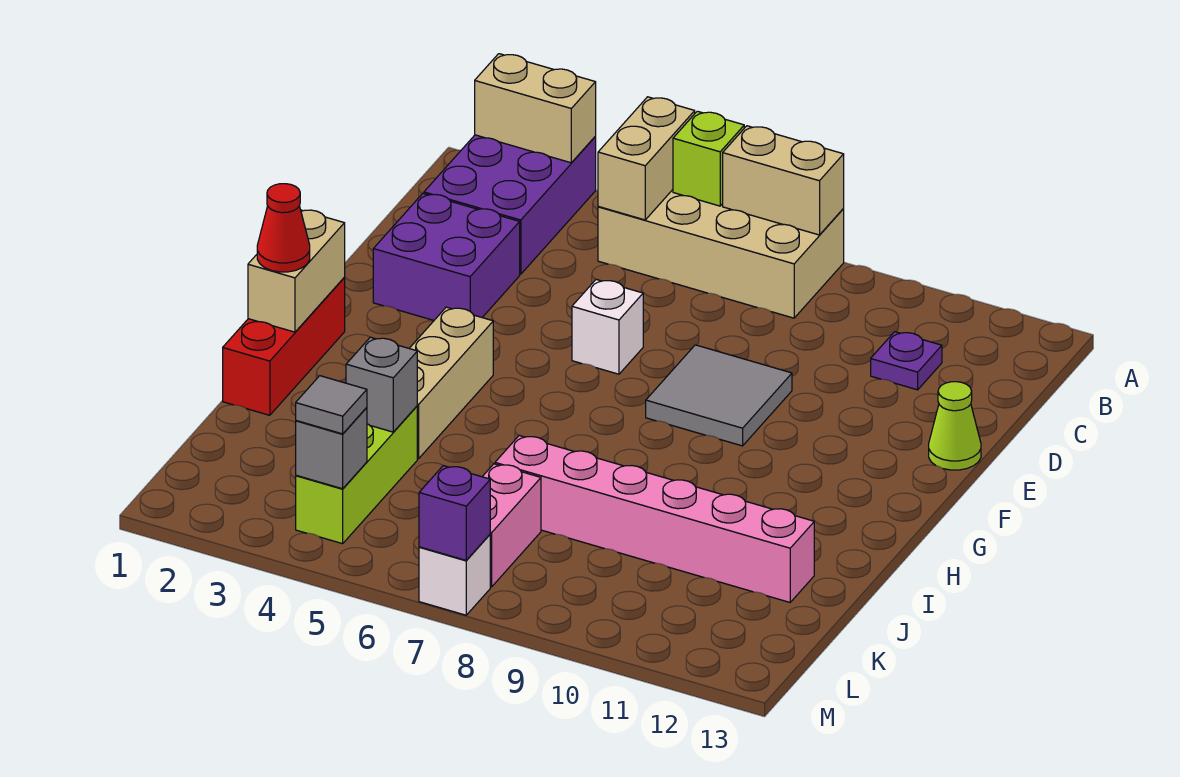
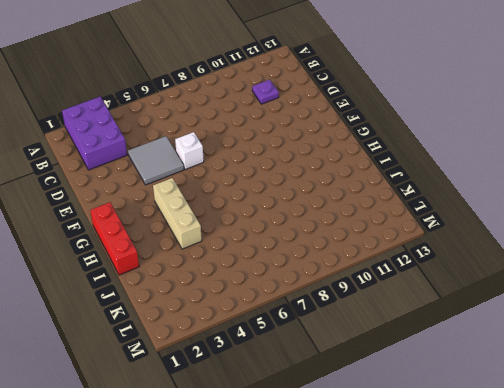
grey 2x2 tile [128,136,184,185] -> grey 2x2 tile moved to [646,345,792,446]
none -> tan 2x4 brick [598,190,844,318]
none -> purple 2x2 brick [373,194,520,320]
none -> lime 1x1 cone [929,382,981,470]

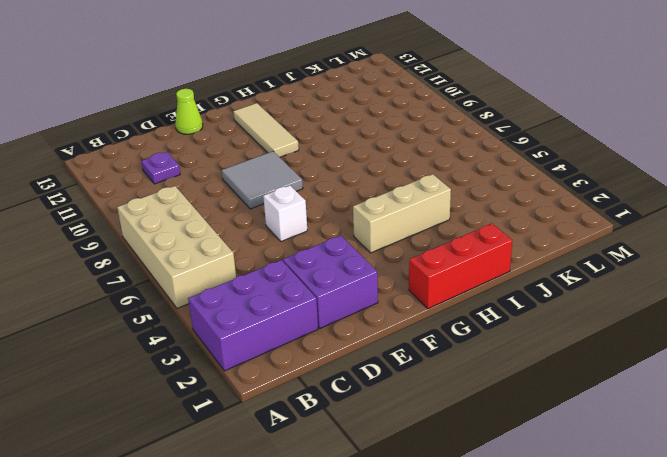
tan 1x3 tile [233,103,299,157] -> none
none -> lime 1x3 brick [296,406,417,544]
none -> pink 1x6 brick [495,436,814,602]
none -> pink 1x2 brick [482,464,541,587]

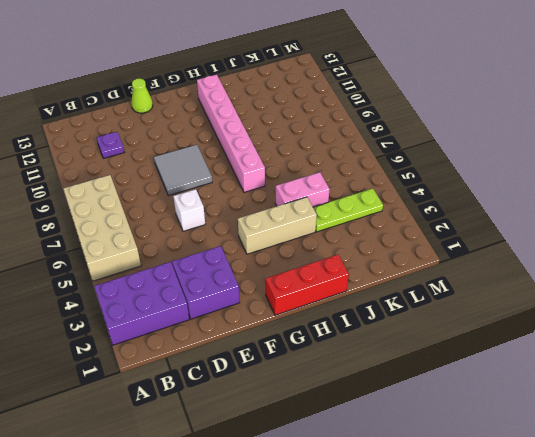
pink 1x6 brick [197,75,265,192] -> pink 1x6 brick moved to [495,436,814,602]
pink 1x2 brick [275,172,330,207] -> pink 1x2 brick moved to [482,464,541,587]
lime 1x3 plate [313,189,383,232] -> lime 1x3 brick [296,406,417,544]
none -> white 1x1 brick [419,535,490,615]
none -> tan 1x2 brick [475,54,596,163]
none -> tan 1x2 brick [598,97,695,220]

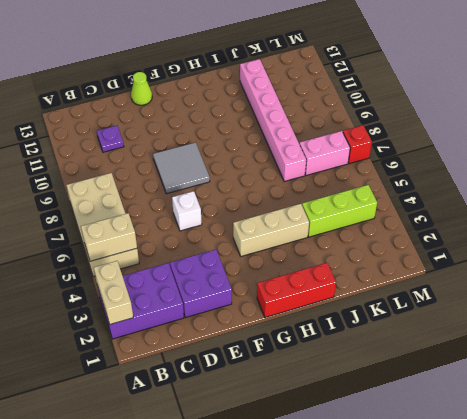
red 1x1 brick [343,125,372,164] -> white 1x1 brick [419,535,490,615]
none -> lime 1x1 brick [673,111,744,206]
none -> tan 1x2 brick [723,126,844,235]
none -> tan 1x2 brick [248,210,345,332]

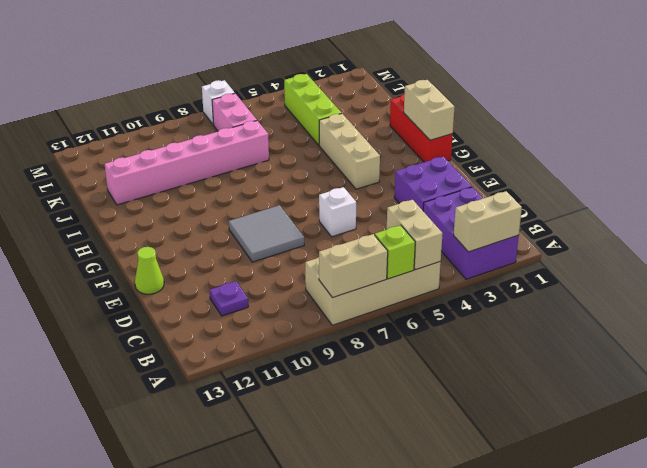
none -> grey 1x1 brick [346,337,417,432]
none -> grey 1x1 brick [296,408,367,489]
none -> purple 1x1 brick [419,466,490,560]

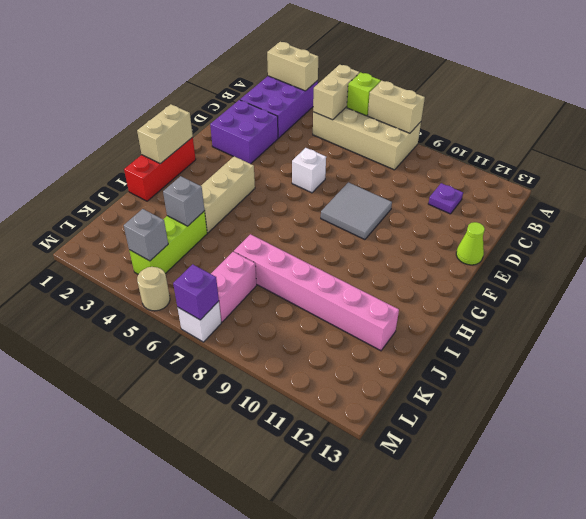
tan 1x1 round brick [137,267,170,311] -> none
none -> red 1x1 cone [257,184,310,272]
none -> grey 1x1 tile [296,376,367,434]

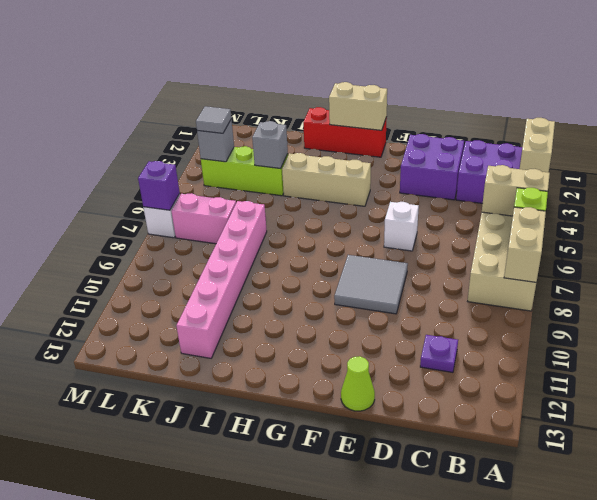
none -> red 1x1 cone [257,184,310,272]

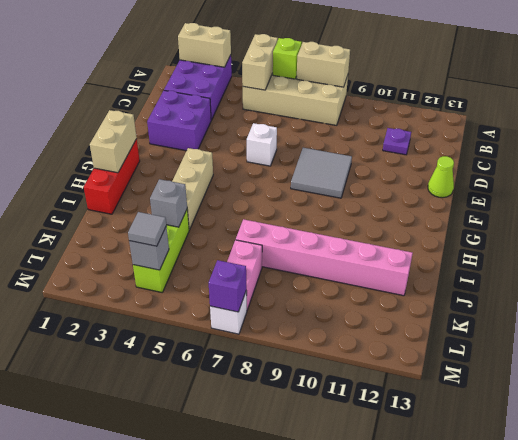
none -> red 1x1 cone [257,184,310,272]

